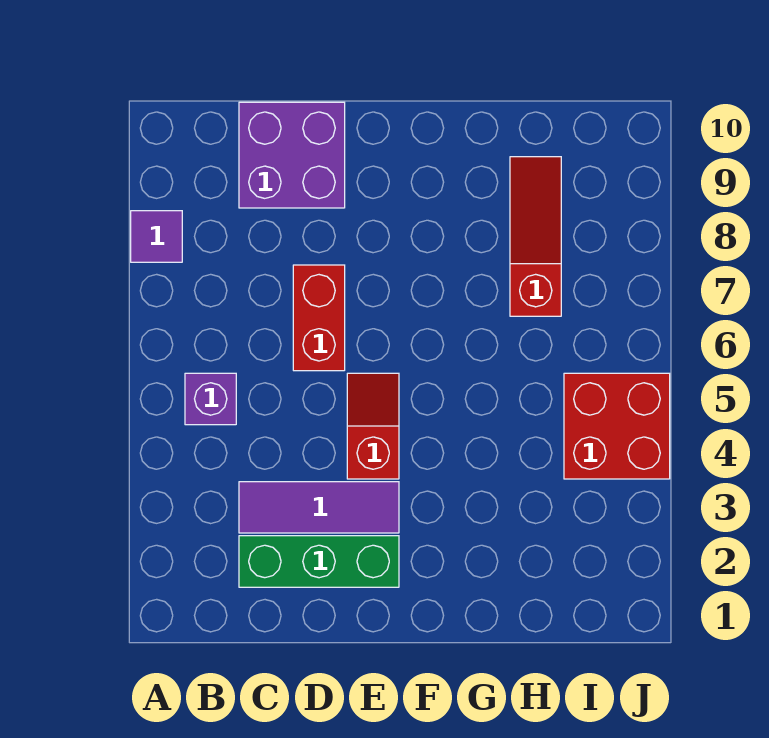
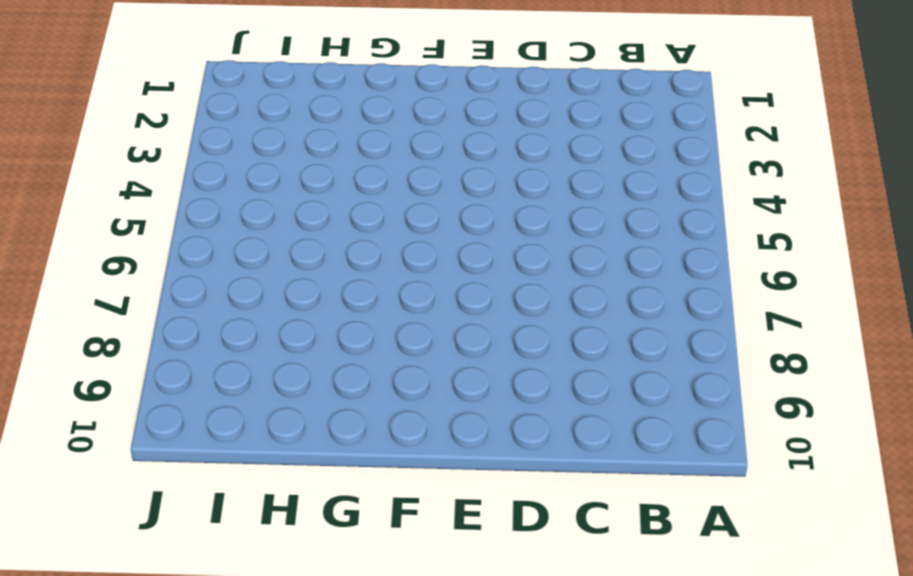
none -> purple 1x1 tile [131,211,182,262]
none -> purple 1x1 brick [185,373,236,425]

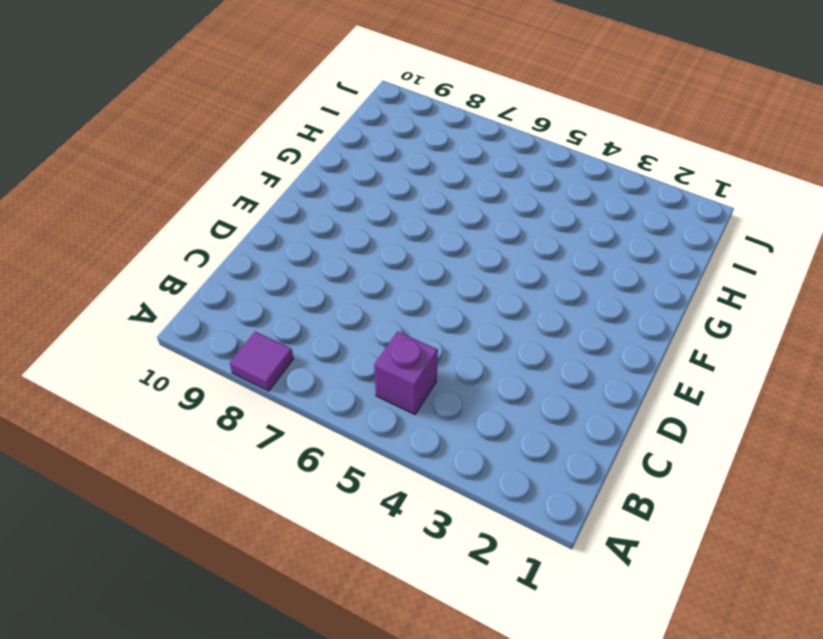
none -> green 1x3 brick [239,536,399,587]
none -> purple 1x3 tile [239,482,399,533]

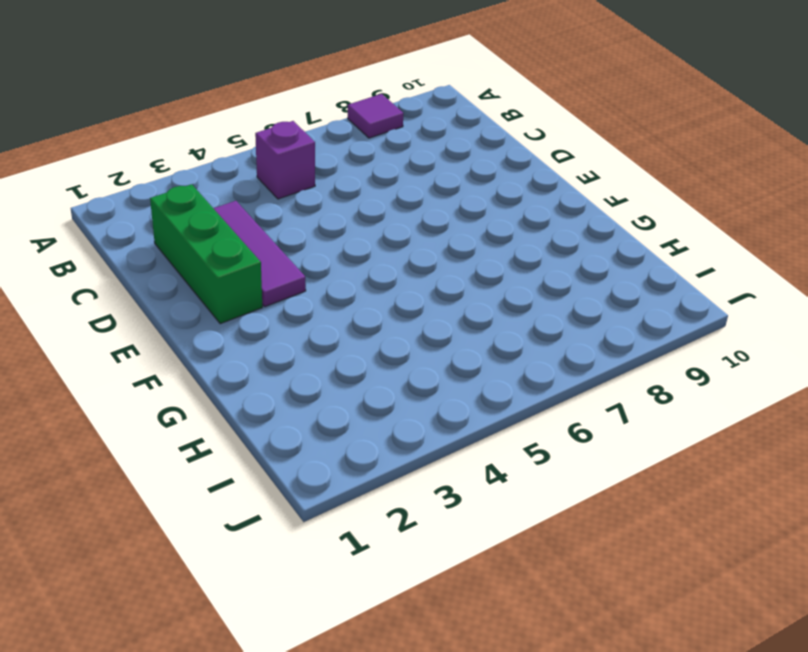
none -> purple 2x2 brick [239,102,345,208]
none -> red 1x2 brick [293,265,345,371]

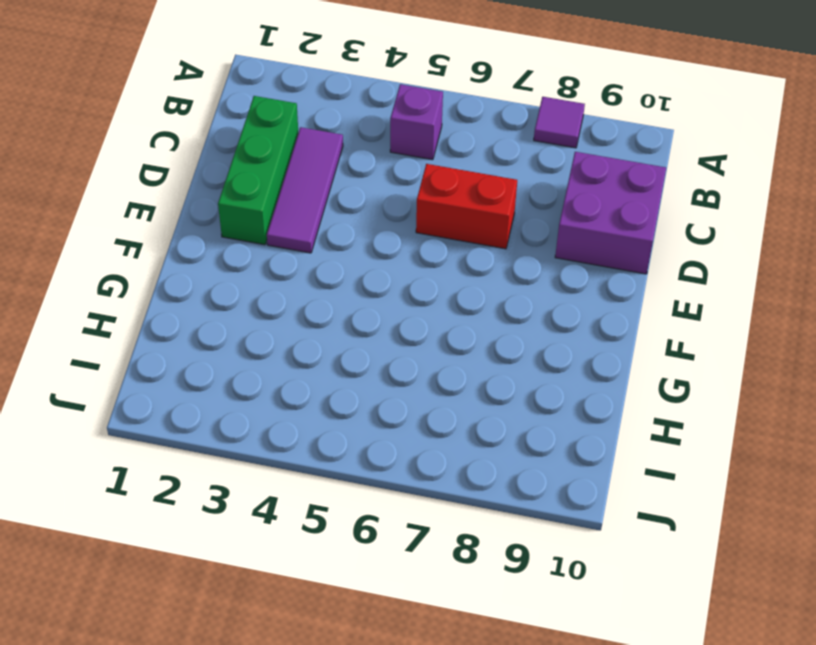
none -> red 1x2 slope [347,373,399,479]
none -> red 1x3 slope [510,157,561,316]

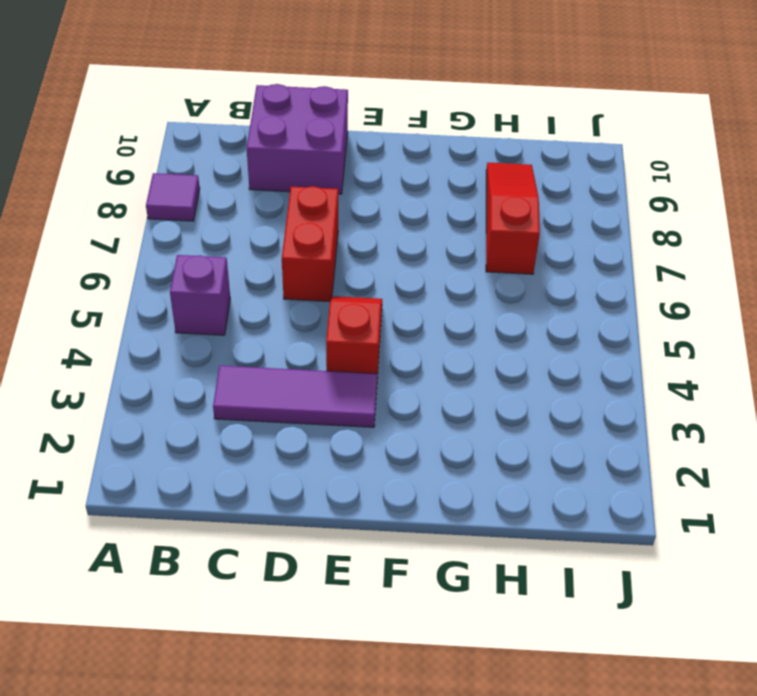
none -> green 1x3 brick [239,536,399,587]
none -> red 2x2 brick [564,373,670,479]

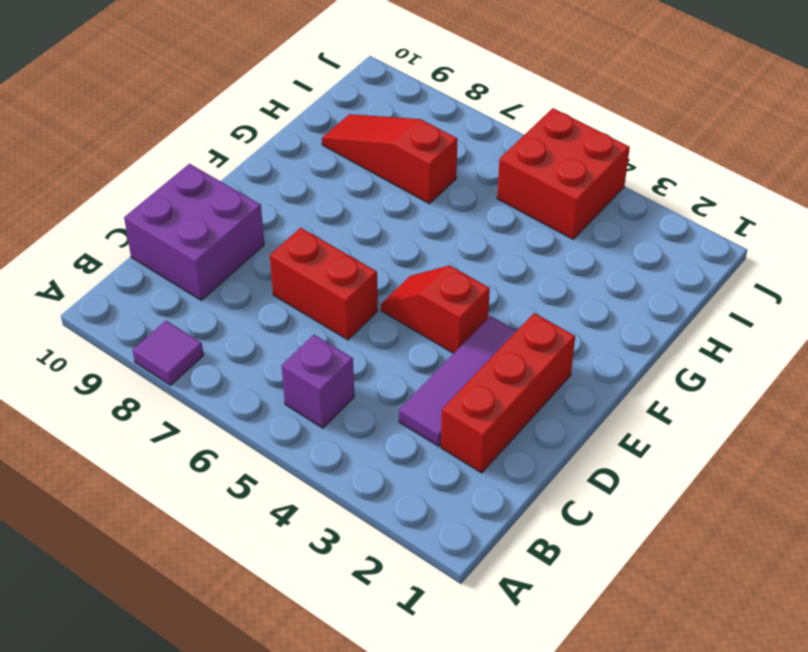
red 1x3 brick [441,313,575,473] -> green 1x3 brick [239,536,399,587]

